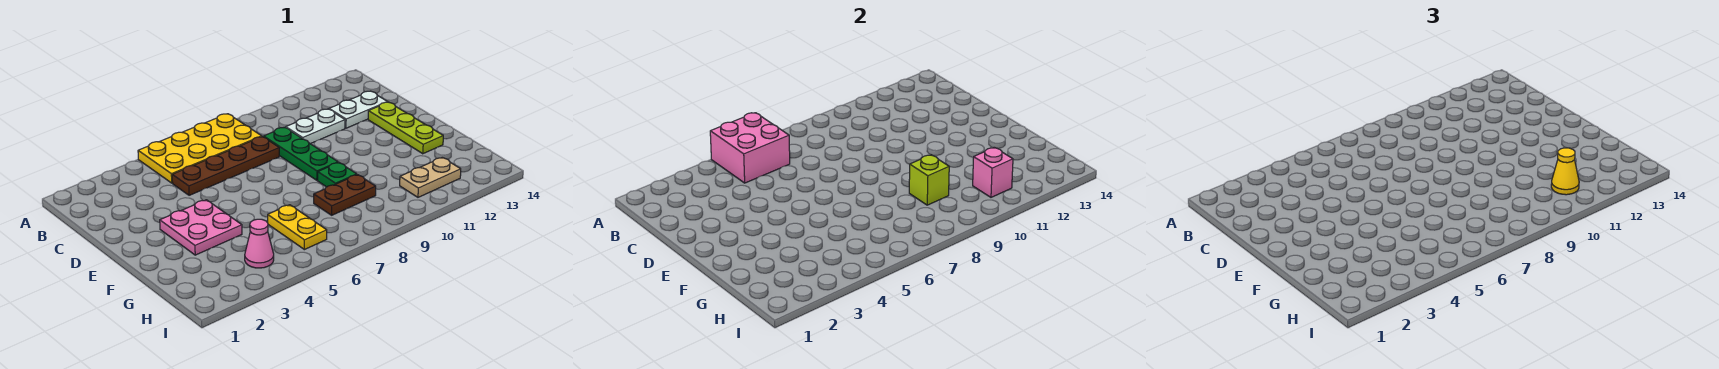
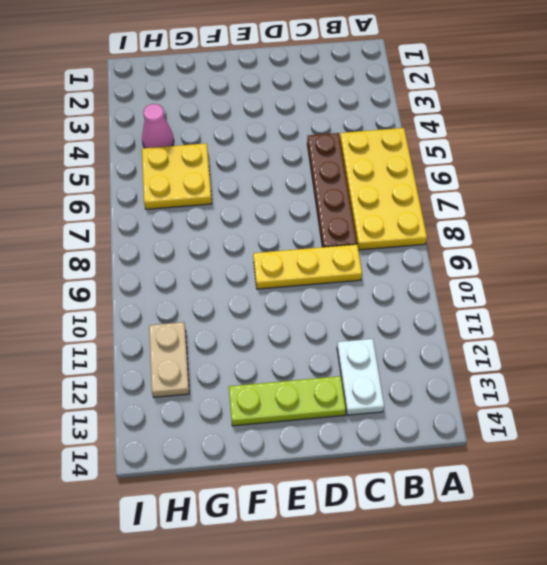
yellow 1x3 plate [253,244,362,289] -> green 1x3 plate [264,127,338,180]
yellow 2x2 plate [142,143,212,209] -> yellow 1x2 plate [268,205,327,250]
none -> white 1x2 plate [286,109,345,144]
none -> pink 2x2 plate [160,200,242,255]
none -> green 1x1 plate [318,163,357,187]

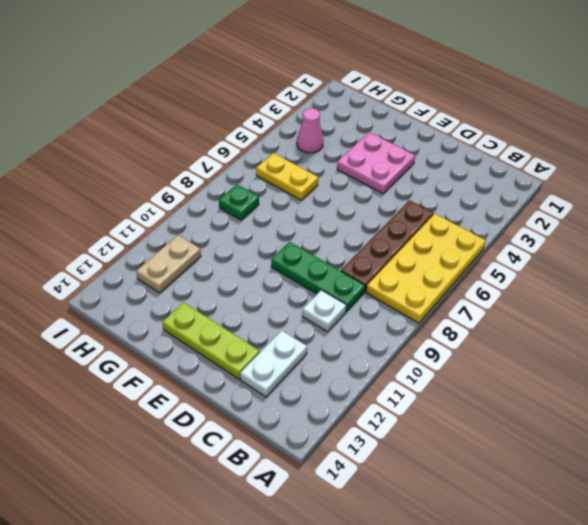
white 1x1 plate [302,290,346,332] -> white 1x2 plate [286,109,345,144]
green 1x1 plate [219,184,259,220] -> green 1x1 plate moved to [318,163,357,187]
none -> brown 1x2 plate [314,175,376,215]
none -> pink 2x2 brick [710,113,790,183]
none -> lime 1x1 brick [909,155,949,205]

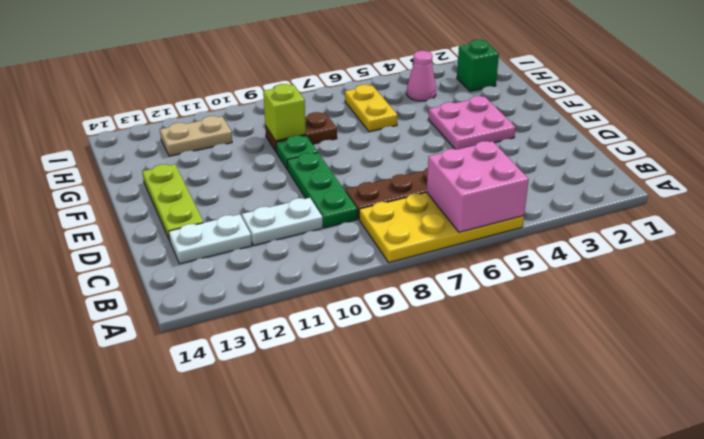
green 1x1 brick [457,40,499,91] -> none
none -> pink 1x1 brick [973,147,1013,197]
none -> yellow 1x1 cone [1551,148,1579,195]

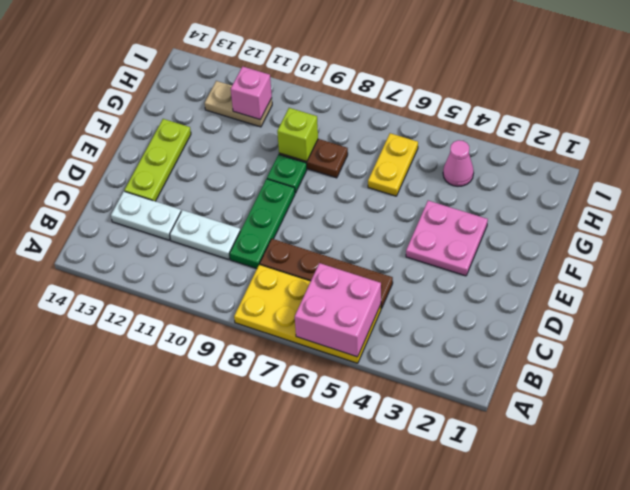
none -> yellow 1x1 cone [1551,148,1579,195]

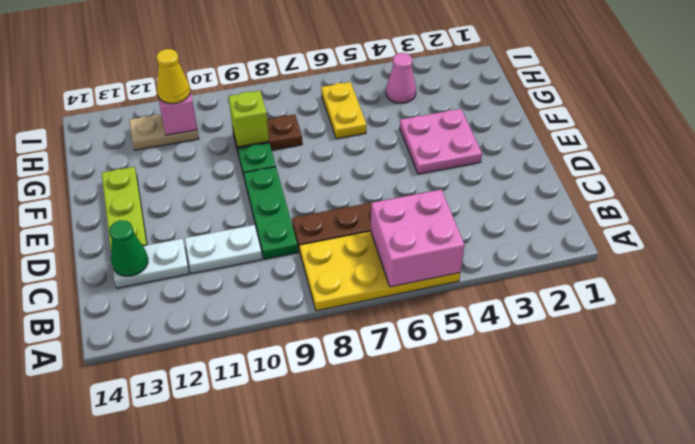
green 1x1 cone [109,220,148,276] -> none

